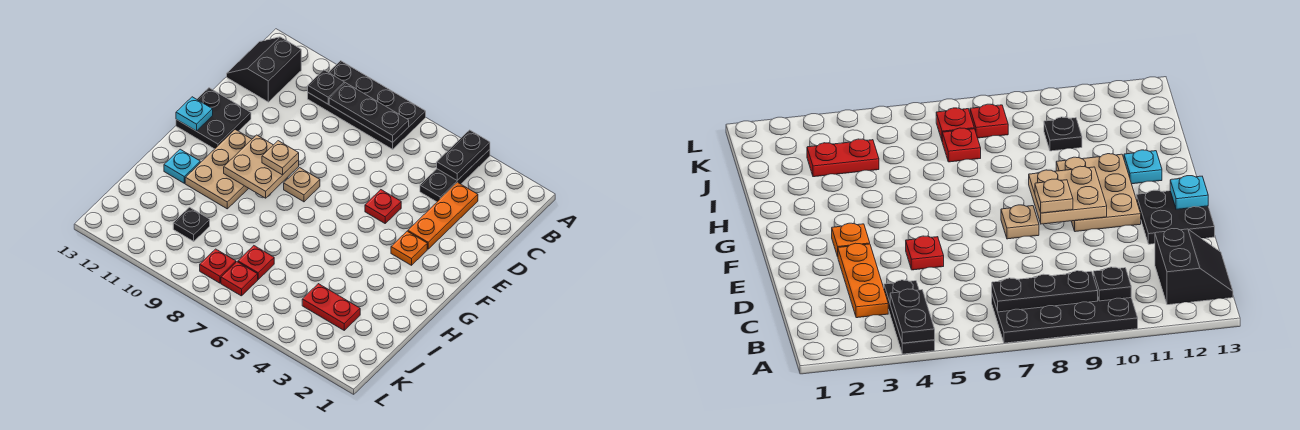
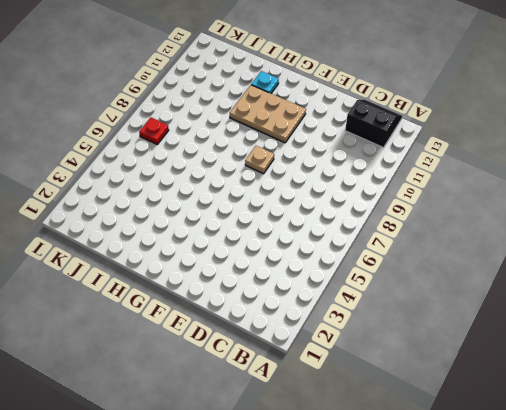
none -> black 1x3 plate [420,149,490,202]
none -> black 2x4 plate [308,61,426,149]
none -> orange 1x3 plate [408,182,478,249]

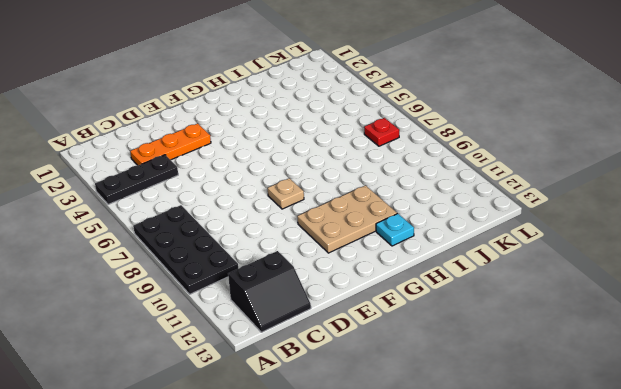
none -> red 1x1 plate [365,190,401,223]
none -> black 2x2 plate [176,88,251,149]
none -> orange 1x1 plate [391,231,427,265]

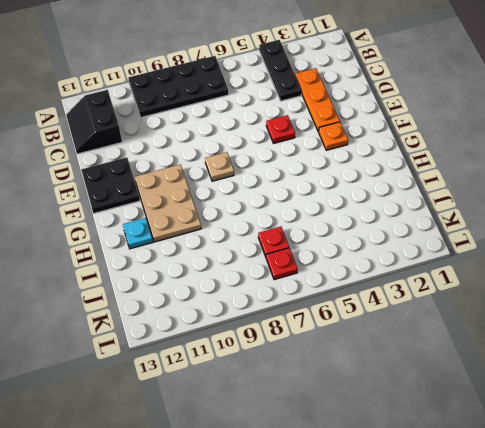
none -> red 1x2 plate [302,284,360,330]
none -> black 1x1 plate [173,207,210,241]
none -> red 1x1 plate [200,249,236,283]

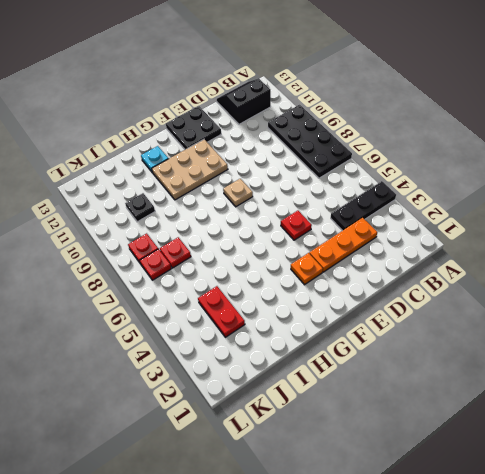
none -> black 1x2 plate [437,130,490,180]
none -> black 1x3 plate [329,83,409,142]
none -> black 1x1 plate [308,70,344,104]

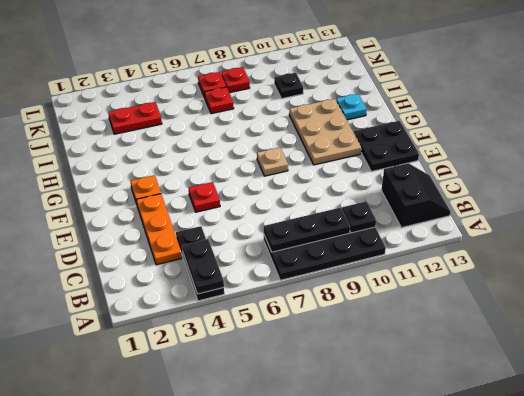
none -> tan 2x2 plate [224,135,299,198]
none -> cyan 1x1 plate [176,97,213,131]
none -> tan 1x1 plate [262,141,299,175]

